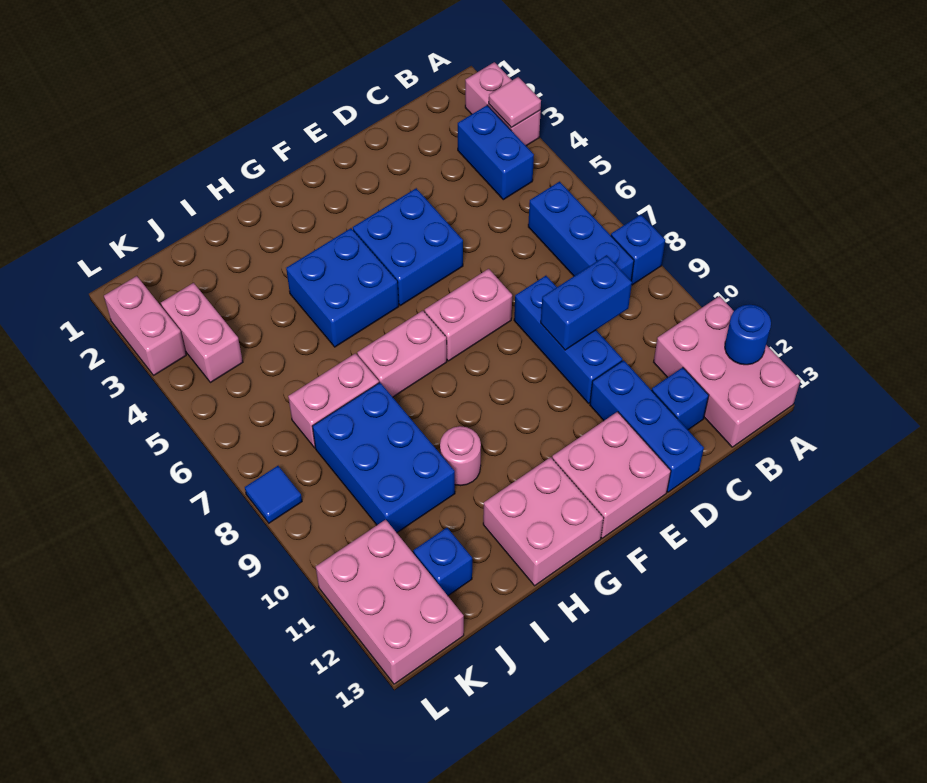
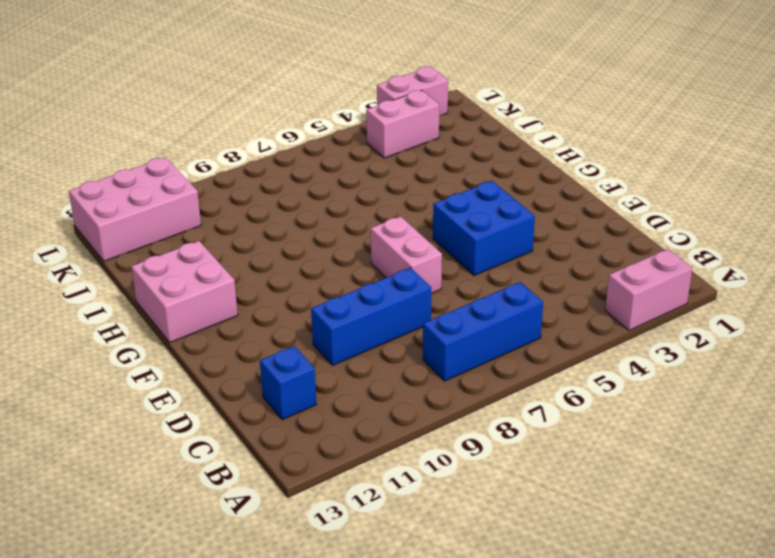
none -> blue 1x1 brick [611,215,665,285]
none -> pink 2x3 brick [654,296,800,447]
none -> blue 1x2 brick [458,105,534,200]

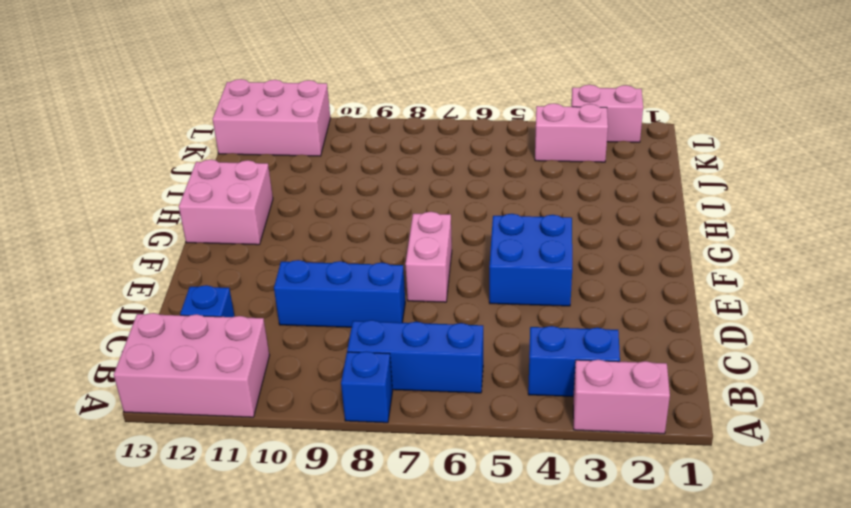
none -> blue 1x3 brick [590,360,704,492]
none -> pink 2x2 brick [552,412,671,538]
none -> blue 2x2 brick [286,228,399,347]

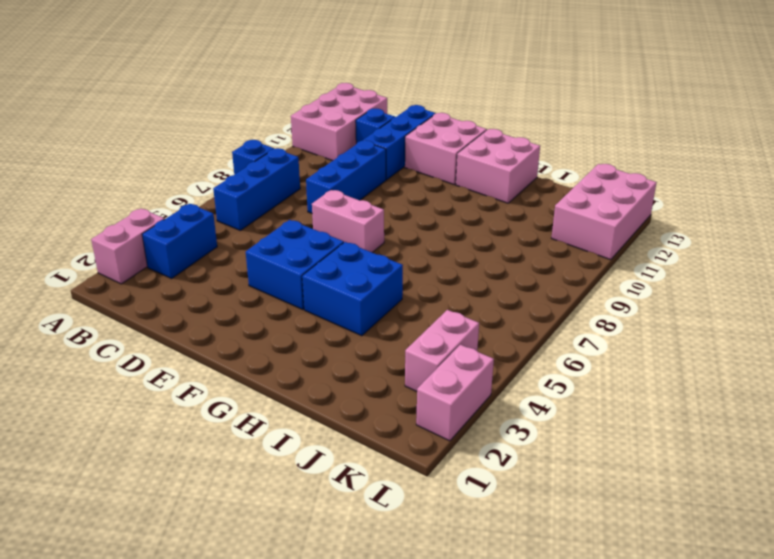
none -> pink 1x2 brick [357,311,447,397]
none -> pink 1x1 round brick [440,426,481,486]
none -> pink 1x2 brick [288,353,379,448]

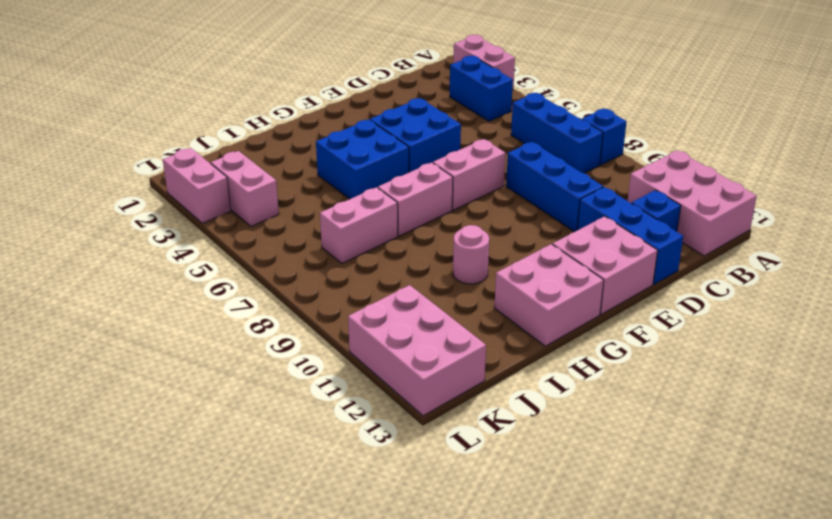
none -> blue 2x3 brick [312,383,455,533]
none -> blue 1x1 brick [413,528,472,596]
none -> blue 1x1 tile [245,466,302,523]

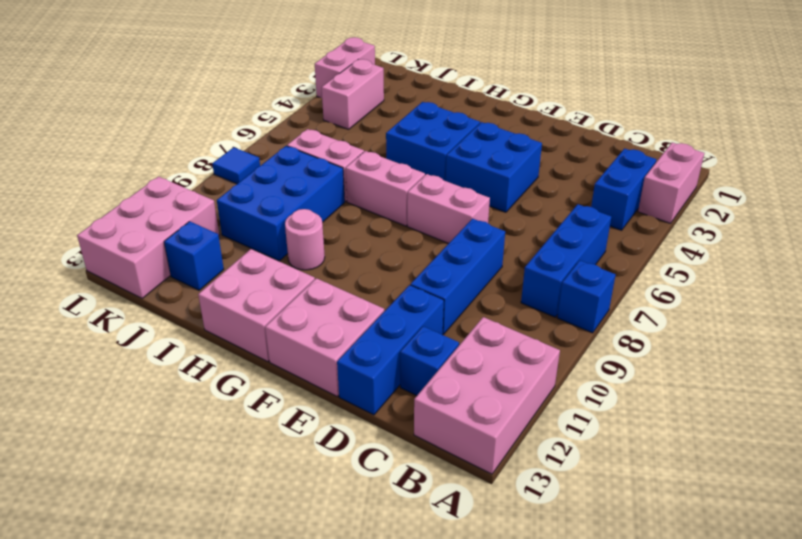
none -> pink 1x1 tile [489,77,541,128]
none -> blue 1x1 round brick [725,305,771,365]
none -> blue 1x2 brick [541,255,632,350]

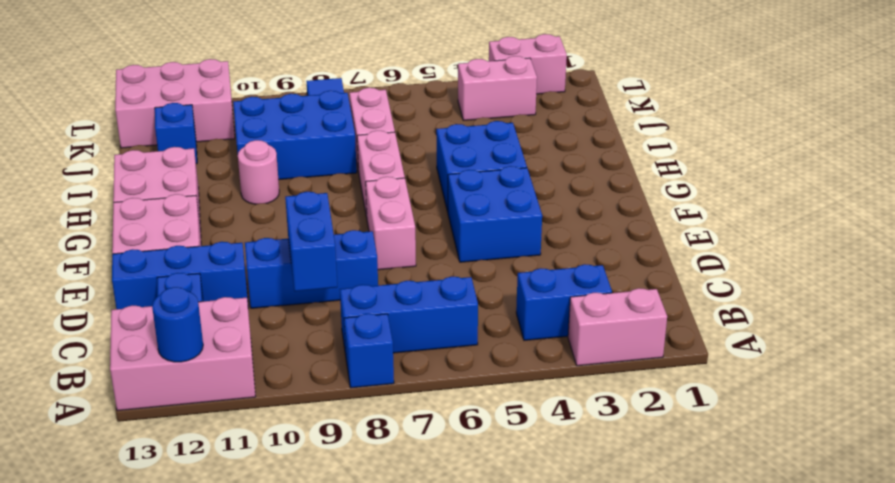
none -> pink 1x1 tile [489,77,541,128]

